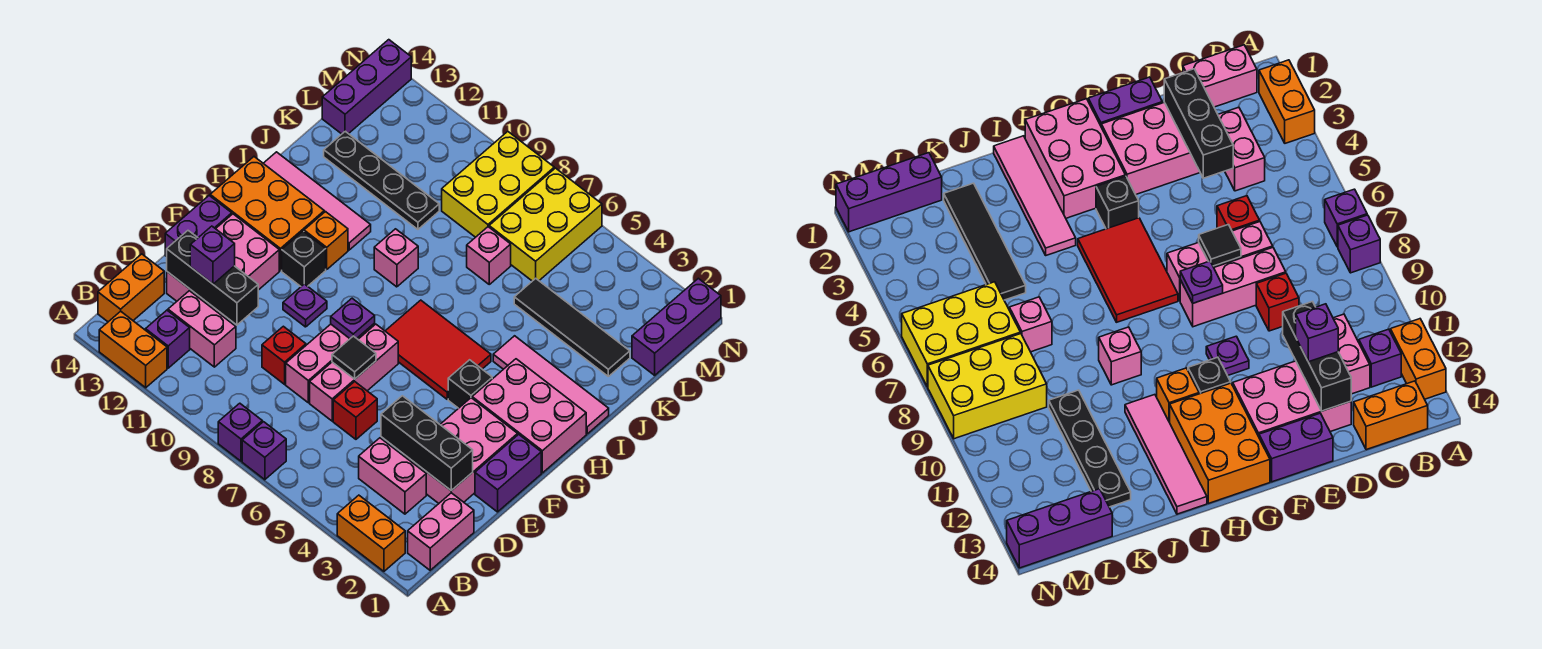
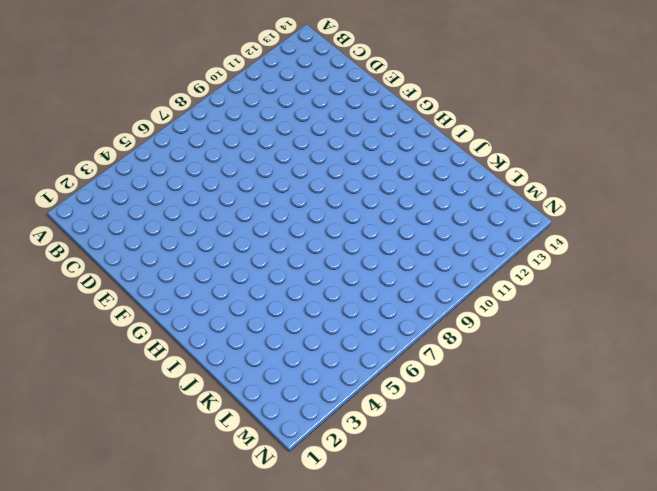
none -> orange 1x2 brick [337,495,405,571]
none -> purple 1x1 brick [242,422,286,480]
none -> purple 1x1 brick [218,403,262,461]
none -> orange 1x2 brick [99,311,167,388]

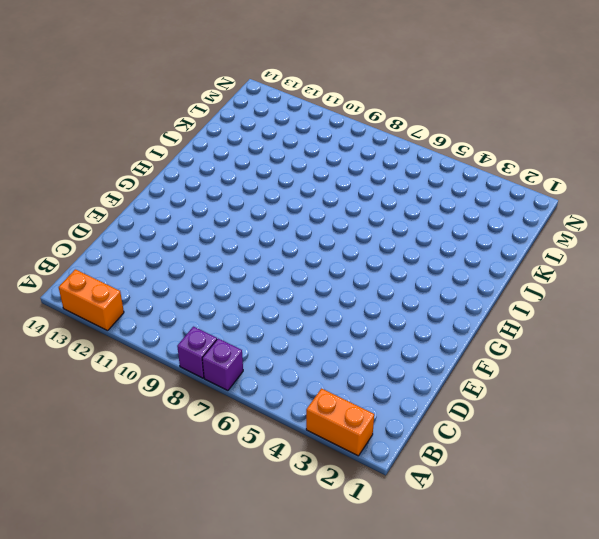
none -> pink 1x2 brick [408,493,474,570]
none -> purple 1x1 brick [146,310,190,368]
none -> orange 1x2 brick [98,254,164,322]
none -> pink 1x2 brick [359,438,426,514]

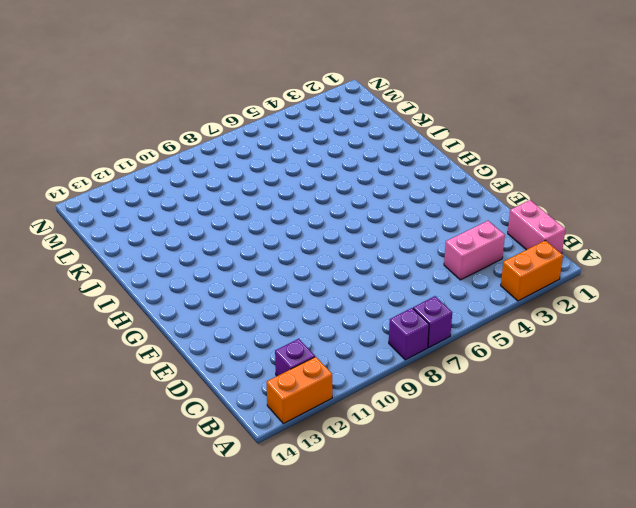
none -> orange 1x2 brick [98,254,164,322]
none -> pink 1x2 brick [168,291,236,367]
none -> pink 2x3 brick [405,398,518,503]
none -> red 1x1 brick [333,382,377,439]

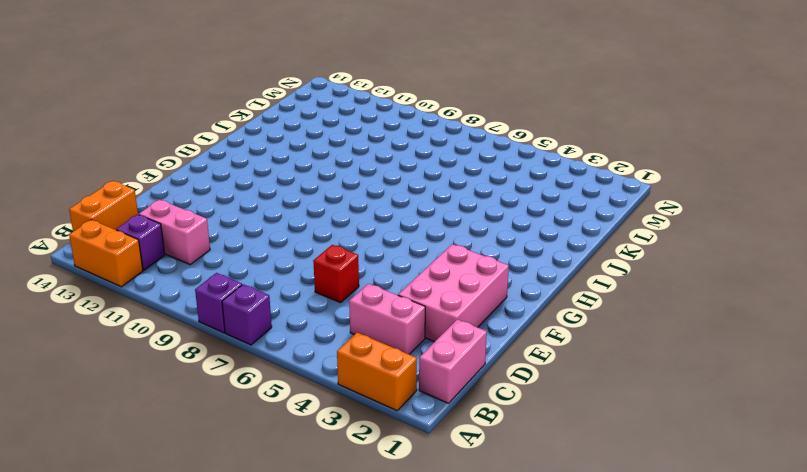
none -> pink 1x3 brick [310,324,398,421]
none -> pink 1x3 brick [286,323,375,403]
none -> red 1x1 brick [262,326,306,384]
none -> pink 2x3 brick [167,214,279,318]

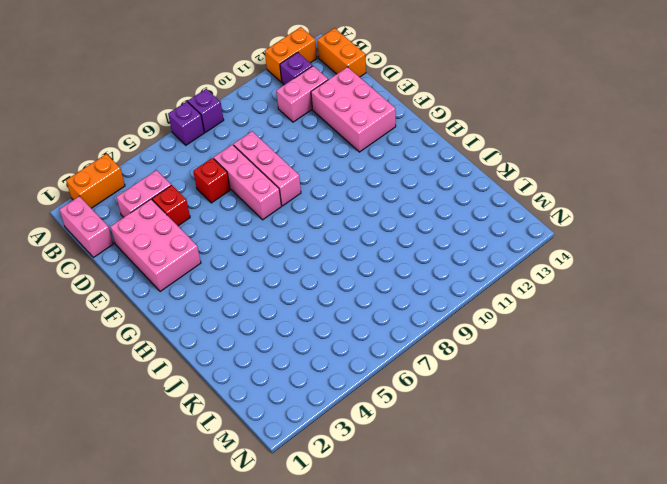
red 1x1 brick [152,185,190,226] -> red 1x1 brick moved to [262,326,306,384]
none -> purple 1x2 brick [475,434,541,512]
none -> purple 1x2 brick [165,196,232,257]
none -> purple 1x1 plate [283,284,327,327]
none -> pink 2x3 brick [472,359,586,473]

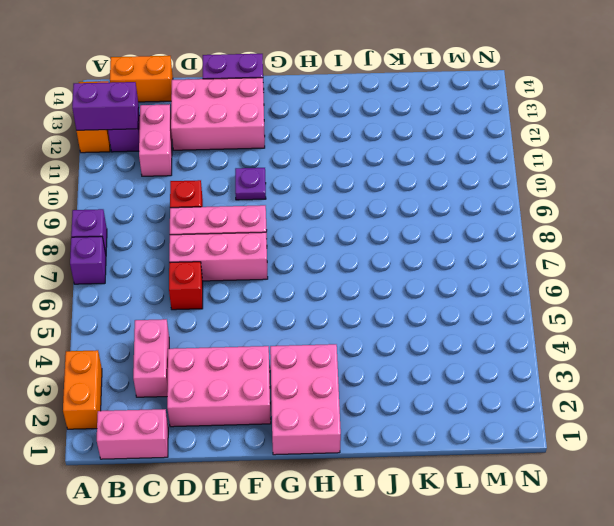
purple 1x2 brick [72,82,139,130] -> purple 1x2 brick moved to [475,434,541,512]
none -> black 1x1 brick [448,360,492,408]
none -> red 2x3 tile [386,300,491,399]
none -> black 1x1 brick [282,231,326,286]
none -> orange 2x3 brick [210,157,324,271]

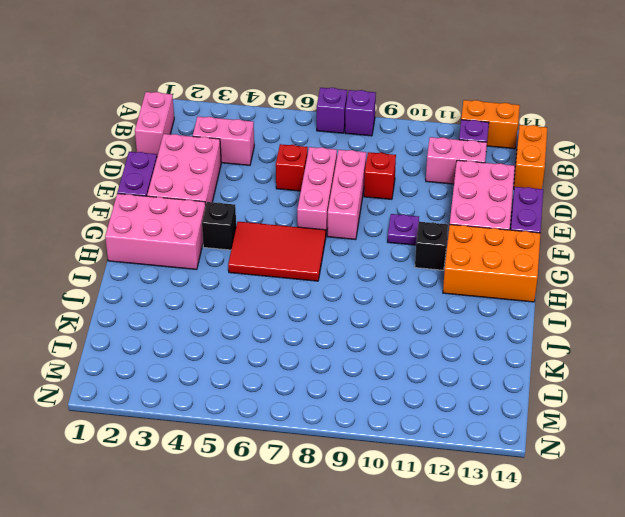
none -> orange 1x2 brick [337,495,405,571]
none -> orange 1x1 brick [304,212,348,269]
none -> pink 1x4 tile [493,336,609,434]
none -> pink 1x1 brick [374,229,418,287]

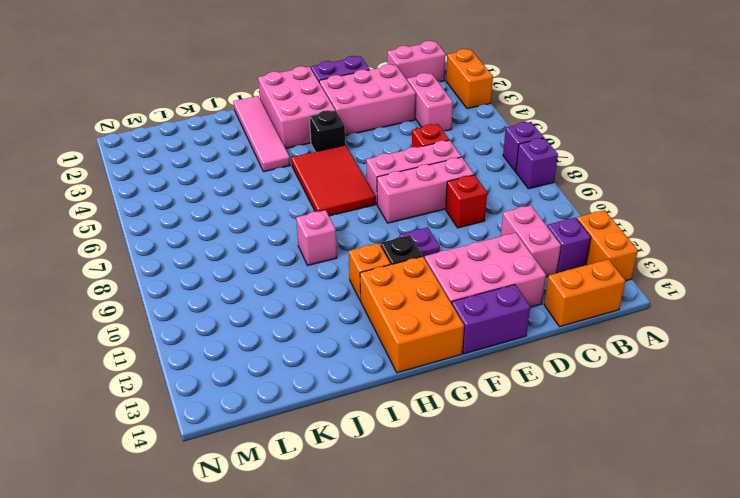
none -> pink 1x4 tile [263,152,371,250]
none -> black 1x4 tile [514,278,630,376]
none -> pink 1x1 brick [467,227,511,284]
none -> black 1x4 plate [324,131,439,229]

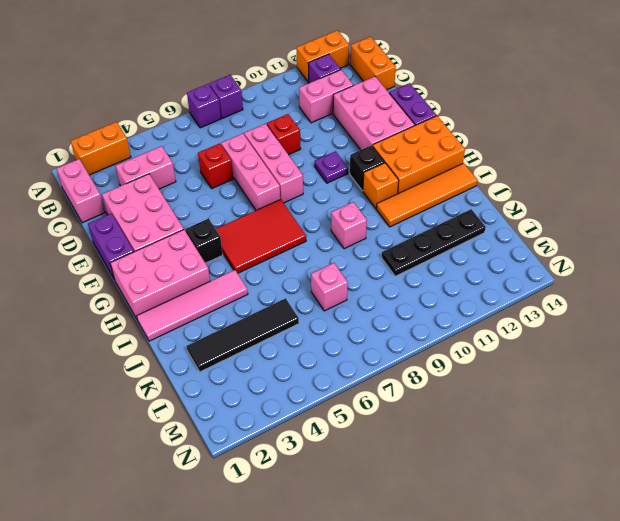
orange 1x4 tile [376,163,478,227] -> pink 1x4 tile [263,152,371,250]
none -> purple 1x3 brick [632,278,721,375]
none -> yellow 2x3 brick [489,168,602,281]
none -> yellow 2x3 brick [442,132,554,237]
none -> purple 1x3 brick [322,40,411,134]

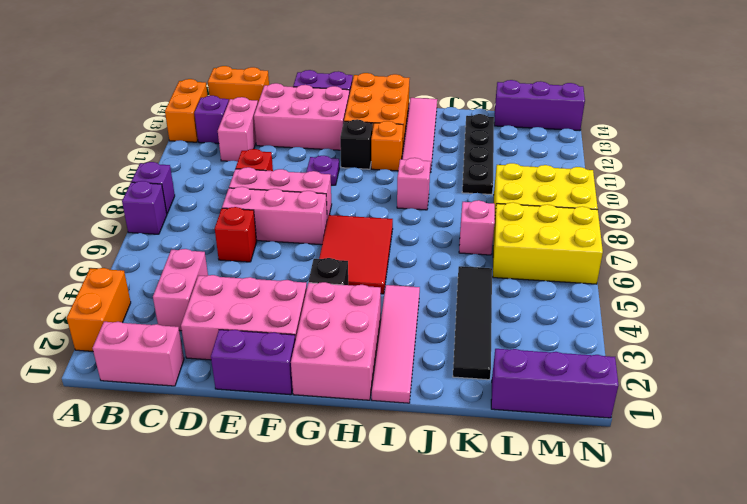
none -> black 1x3 brick [381,396,473,491]
none -> black 1x3 brick [167,231,258,325]
none -> black 1x1 tile [332,336,376,379]
none -> purple 1x1 plate [331,298,375,339]

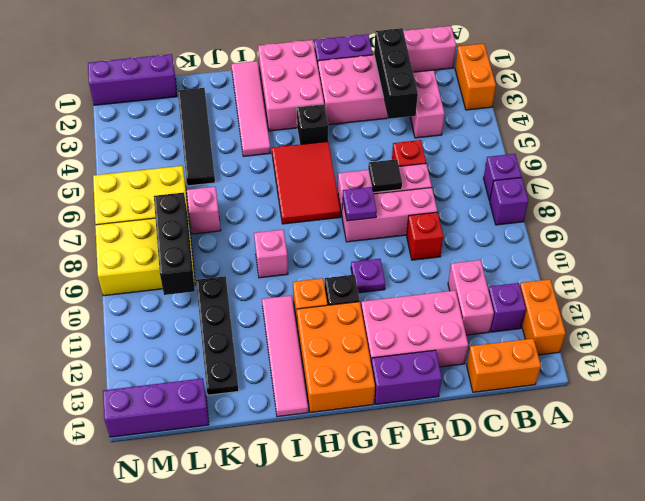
black 1x3 brick [154,192,195,295] -> black 1x3 brick moved to [167,231,258,325]
none -> purple 1x1 brick [190,226,235,284]

